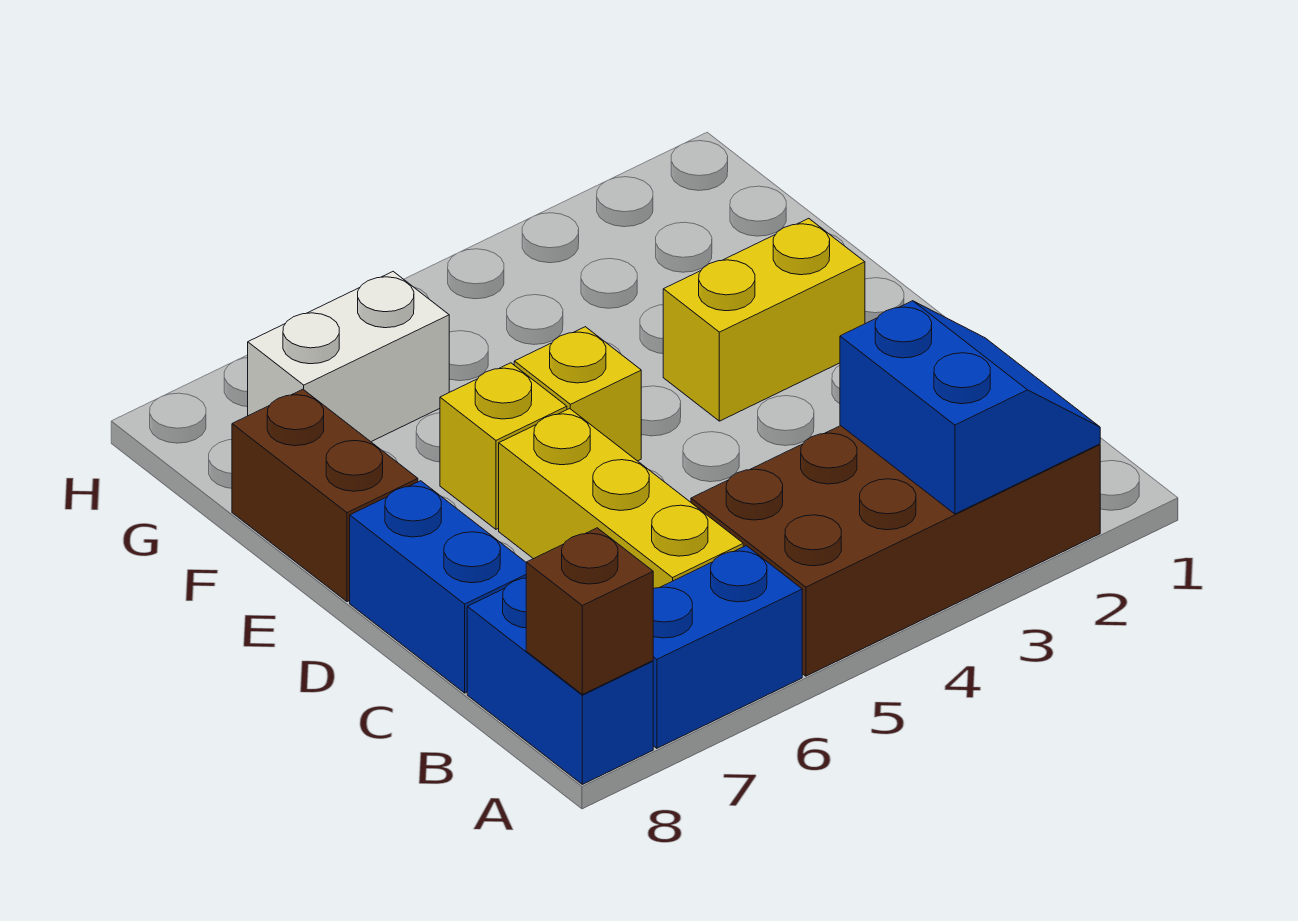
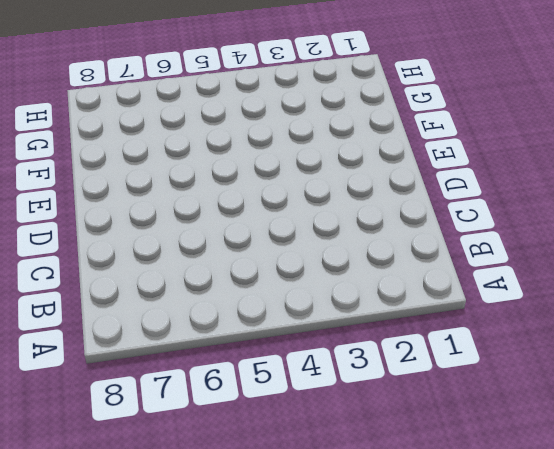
none -> brown 2x4 brick [691,426,1100,676]
none -> blue 1x2 brick [653,546,802,748]
none -> blue 1x2 brick [467,578,653,784]

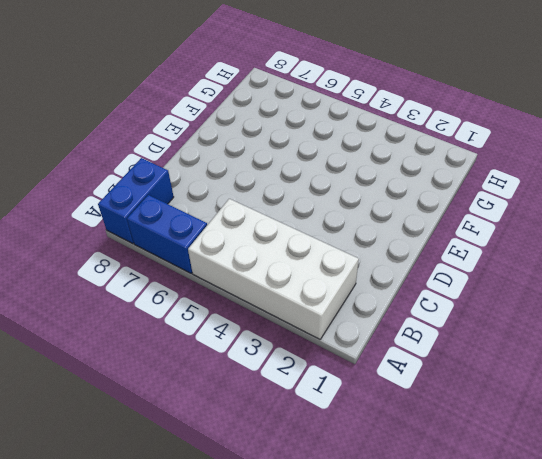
white 2x4 brick [188,199,359,339] -> brown 2x4 brick [691,426,1100,676]
none -> yellow 1x3 brick [499,409,743,589]
none -> blue 1x2 brick [350,481,526,693]
none -> yellow 1x2 brick [663,218,865,421]

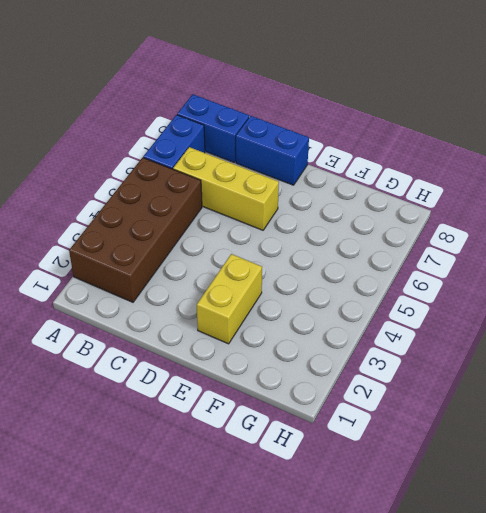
none -> yellow 1x1 brick [514,327,641,461]
none -> yellow 1x1 brick [440,363,567,529]
none -> brown 1x2 brick [232,389,418,602]

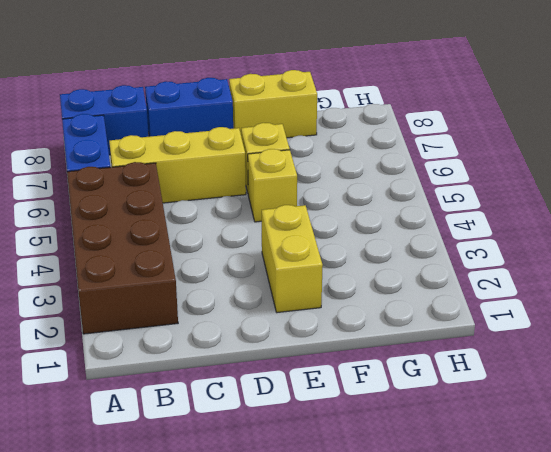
yellow 1x2 brick [229,70,317,138] -> brown 1x2 brick [232,389,418,602]
none -> white 1x2 brick [248,272,449,442]
none -> blue 2x2 slope [840,301,1100,514]
none -> brown 1x1 brick [526,528,653,694]

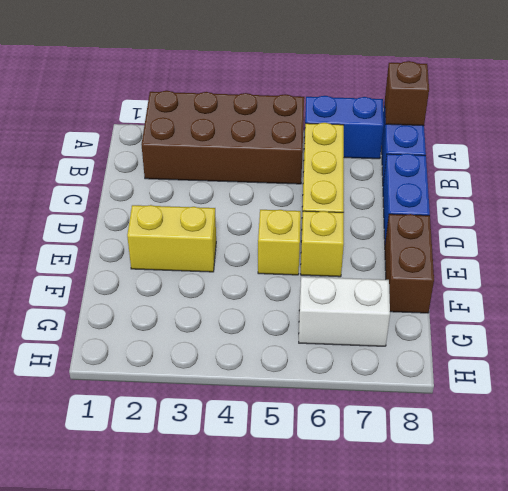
none -> blue 2x2 slope [840,301,1100,514]

